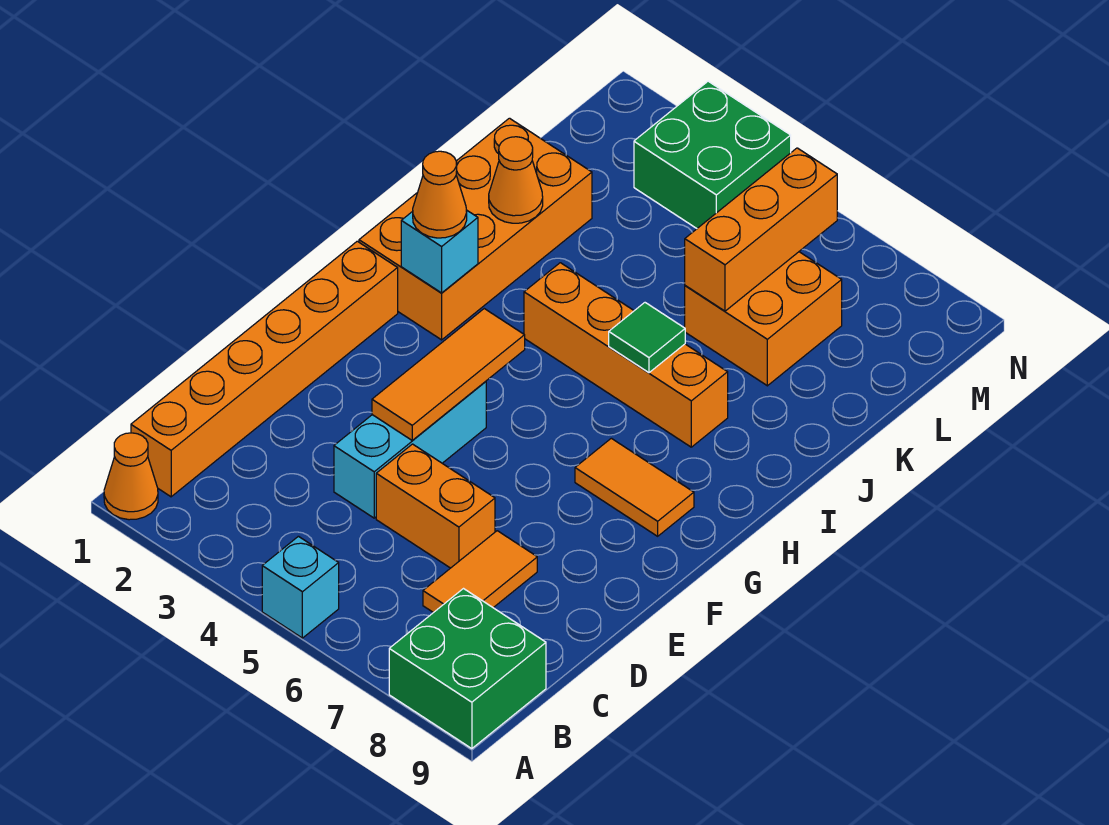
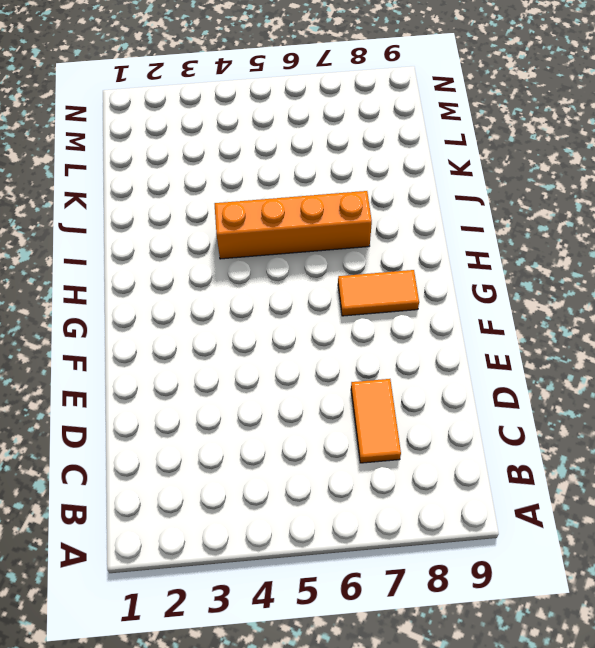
none -> orange 1x1 cone [104,433,158,520]
none -> cyan 1x1 brick [262,536,339,638]
none -> green 2x2 brick [389,589,546,749]

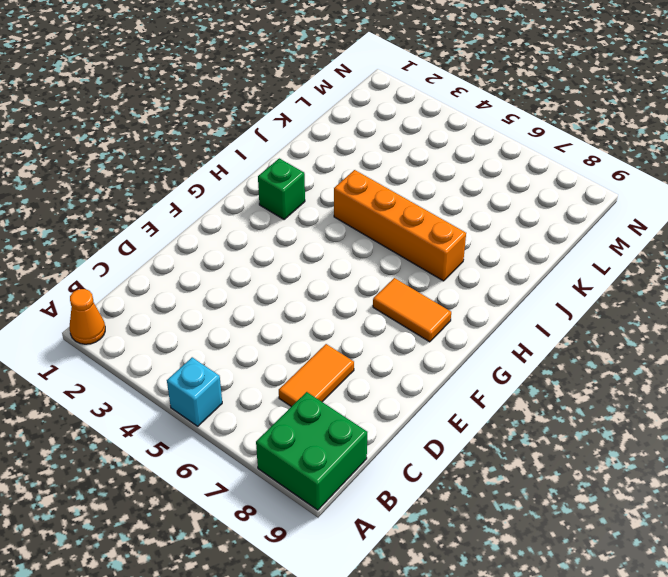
green 1x1 brick [258,158,305,219] -> orange 2x4 brick [359,118,592,340]
none -> orange 1x6 brick [131,241,398,497]
none -> cyan 1x3 brick [334,381,486,518]
none -> orange 1x2 brick [376,444,495,568]

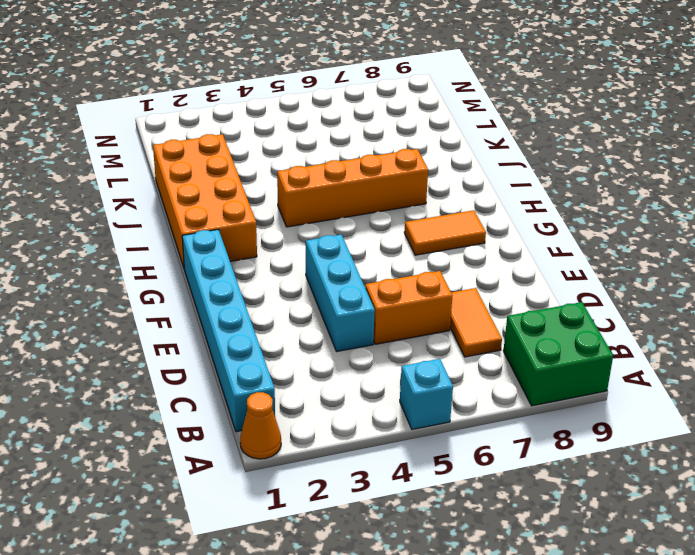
cyan 1x6 brick [182,229,275,432] -> orange 1x6 brick [131,241,398,497]
none -> orange 2x2 brick [685,252,842,386]
none -> green 2x2 brick [634,81,791,228]
none -> orange 1x3 tile [372,309,525,441]

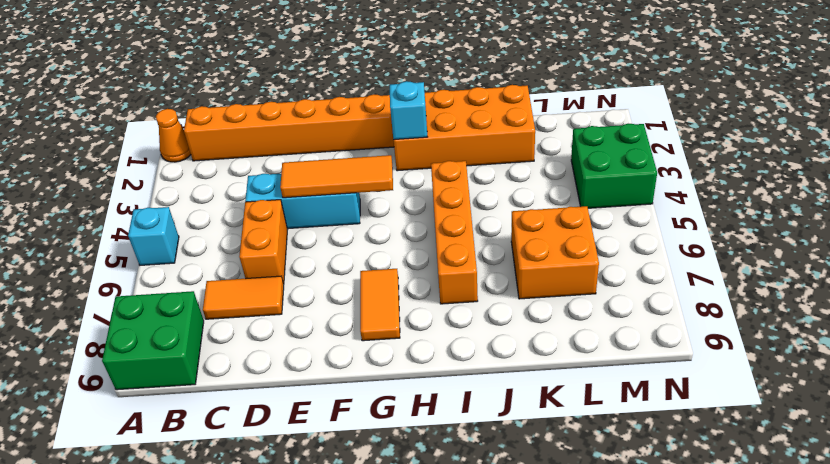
none -> green 1x1 tile [609,303,685,373]
none -> orange 1x1 cone [489,137,543,223]
none -> orange 1x3 brick [685,148,837,311]

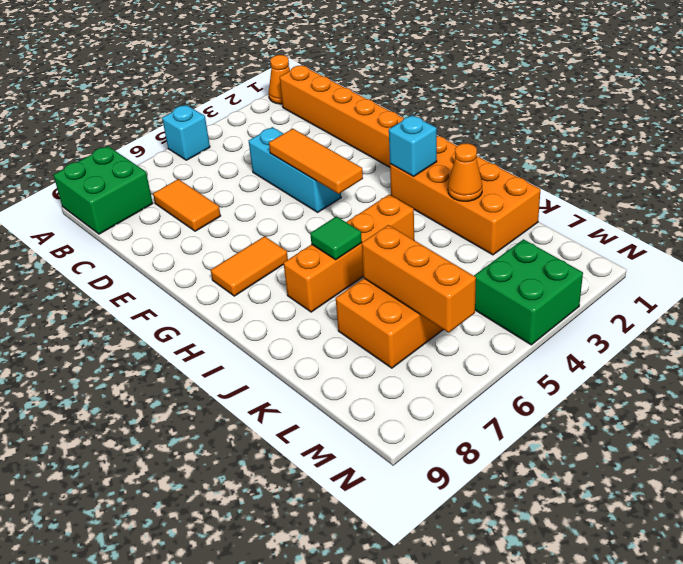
none -> orange 1x2 brick [376,444,495,568]
none -> orange 1x1 cone [413,151,467,238]

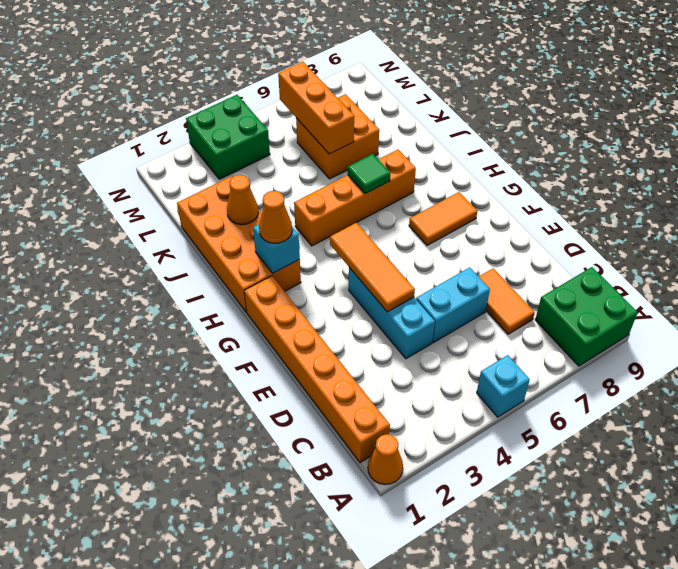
cyan 1x2 brick [416,267,490,343] -> orange 1x2 brick [376,444,495,568]

